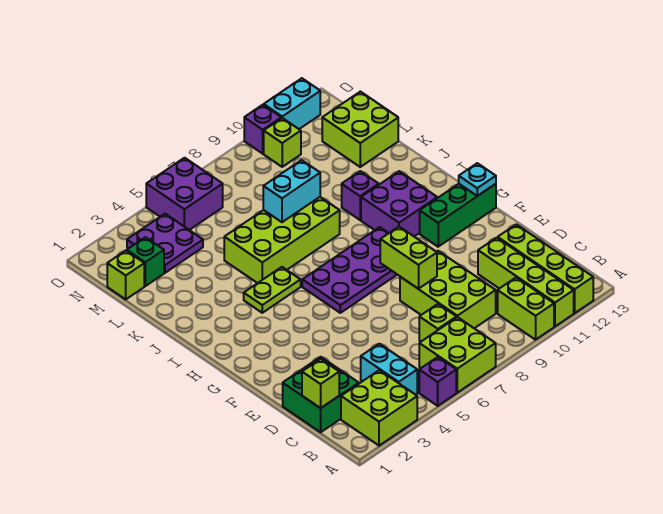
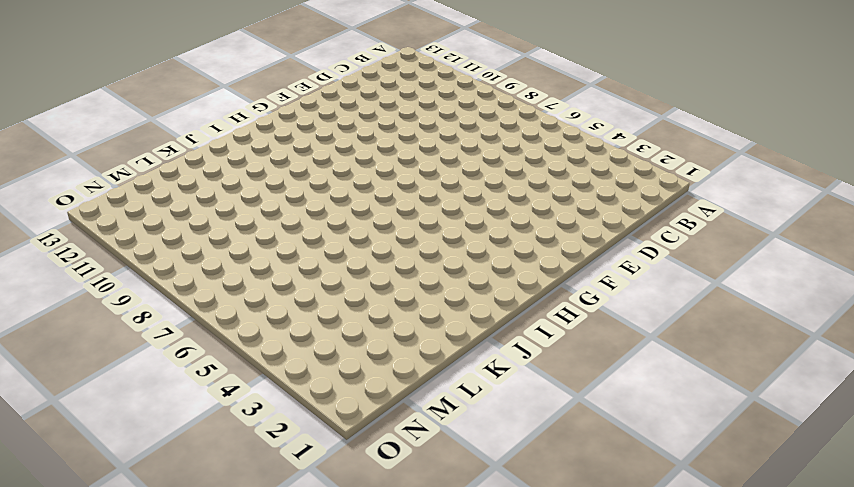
none -> lime 2x2 brick [341,370,417,446]
none -> purple 1x1 brick [419,357,456,406]
none -> lime 2x2 brick [419,317,496,393]

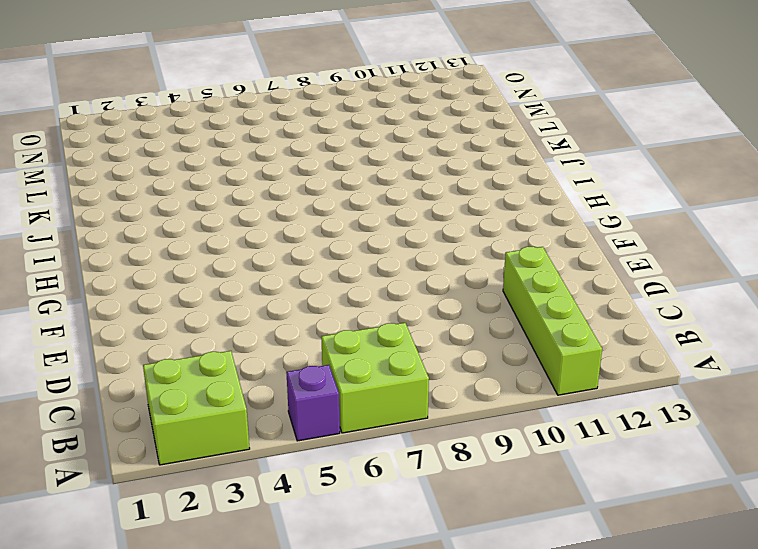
none -> lime 1x2 brick [498,278,554,340]
none -> lime 1x4 brick [498,224,593,313]
none -> cyan 1x2 brick [361,344,417,395]

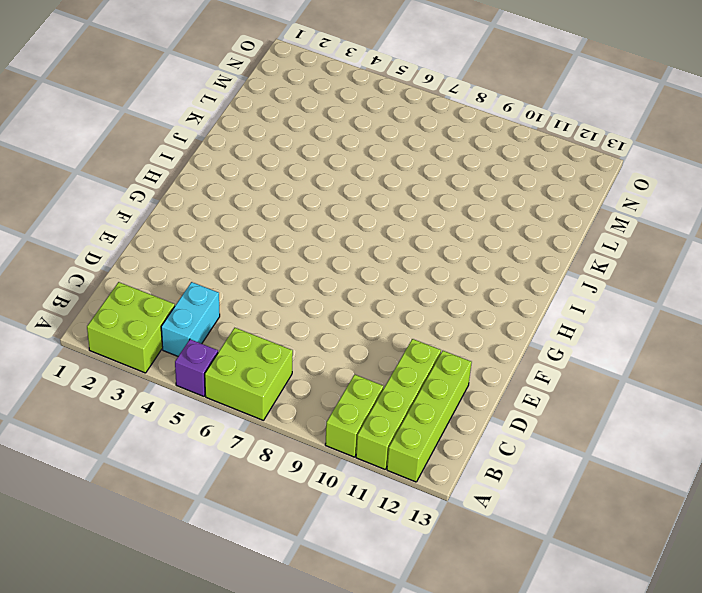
none -> green 2x2 brick [283,357,359,432]
none -> lime 1x1 brick [419,304,457,341]
none -> lime 2x3 brick [400,251,496,328]

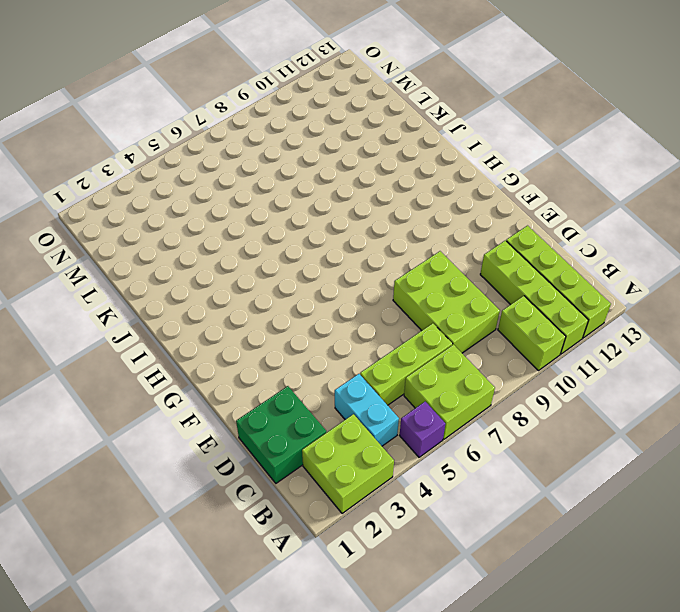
lime 1x3 brick [360,323,452,405] -> lime 1x1 brick [419,304,457,341]
none -> purple 2x4 plate [302,227,397,313]
none -> green 1x3 brick [420,184,496,247]
none -> purple 2x2 brick [361,171,437,237]

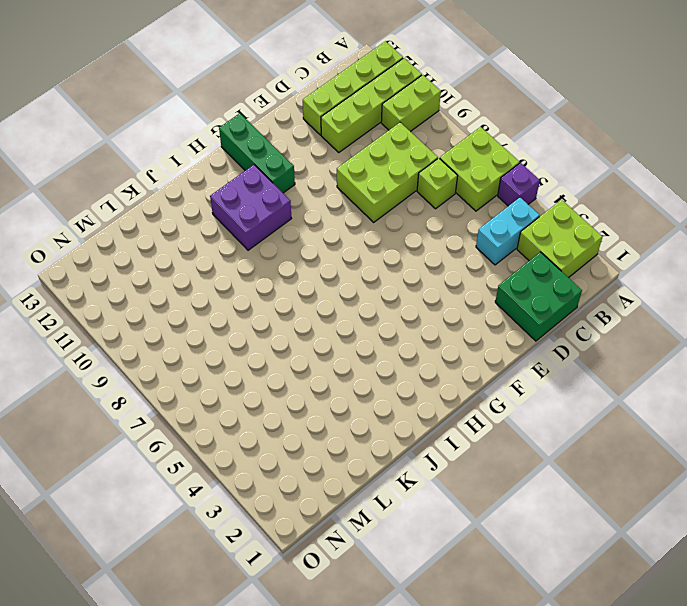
none -> purple 2x4 plate [302,227,397,313]
none -> lime 1x2 plate [244,267,301,313]
none -> lime 2x4 brick [224,197,340,283]

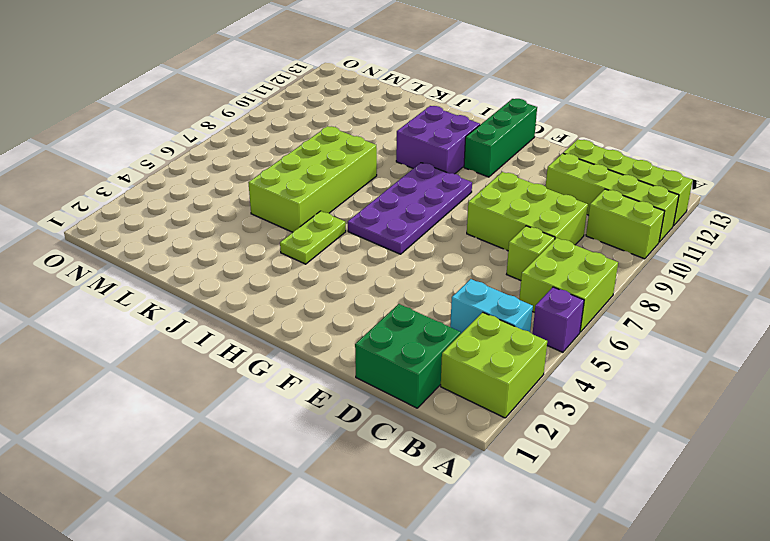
none -> purple 1x1 brick [342,171,379,220]
none -> lime 2x2 brick [322,92,398,167]
none -> lime 1x1 brick [107,251,144,299]

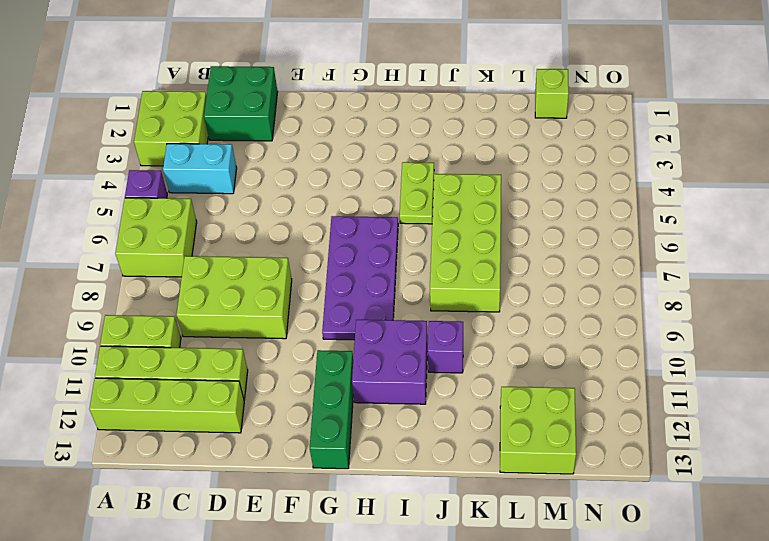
none -> lime 1x1 brick [419,304,457,341]
none -> green 1x1 brick [127,237,164,286]
none -> purple 2x2 plate [127,214,203,273]

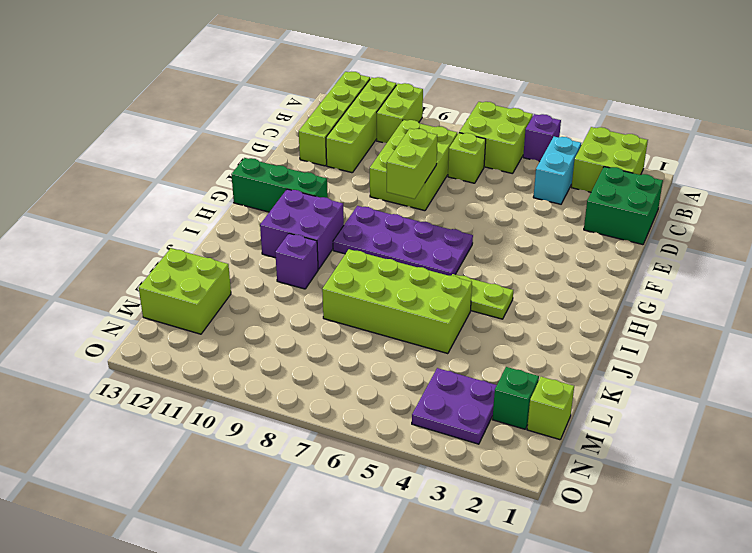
none -> purple 2x2 brick [146,158,223,230]
none -> lime 1x1 brick [264,118,301,167]
none -> purple 1x1 brick [244,105,281,154]

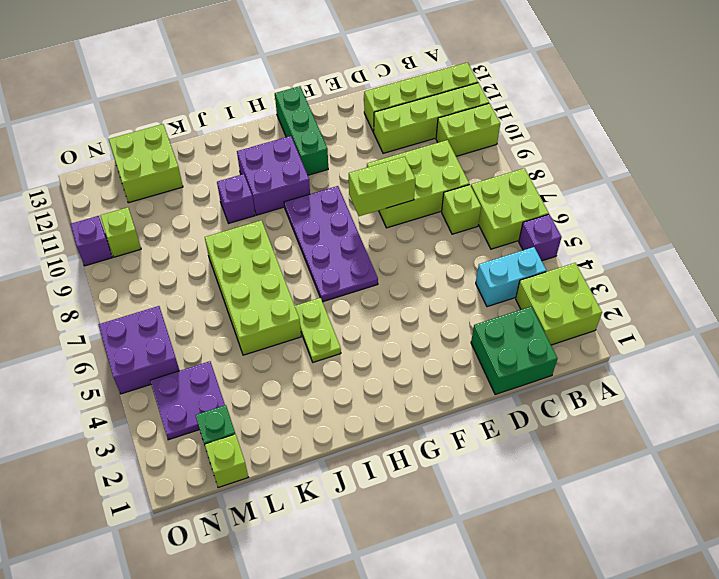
none -> cyan 1x2 brick [264,78,320,129]
none -> lime 1x1 brick [302,359,339,408]
none -> cyan 1x1 plate [459,163,496,196]

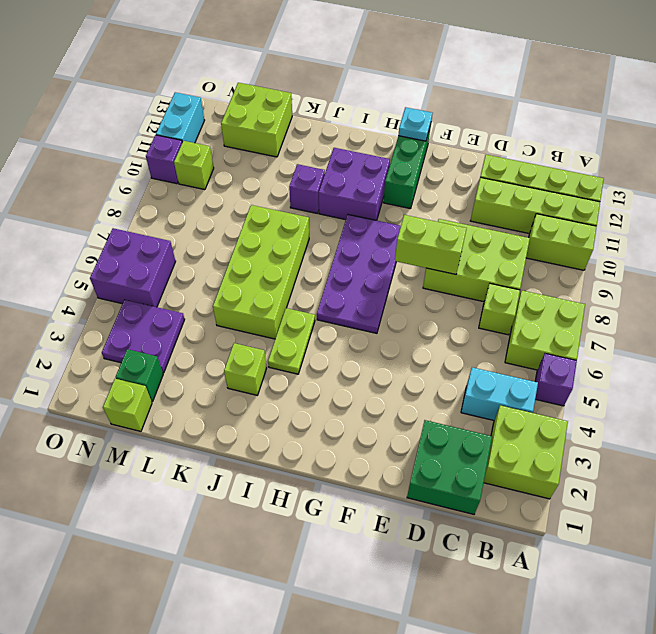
lime 1x1 brick [224,343,267,395] -> lime 1x1 brick moved to [302,359,339,408]
none -> cyan 1x2 brick [263,160,320,222]

